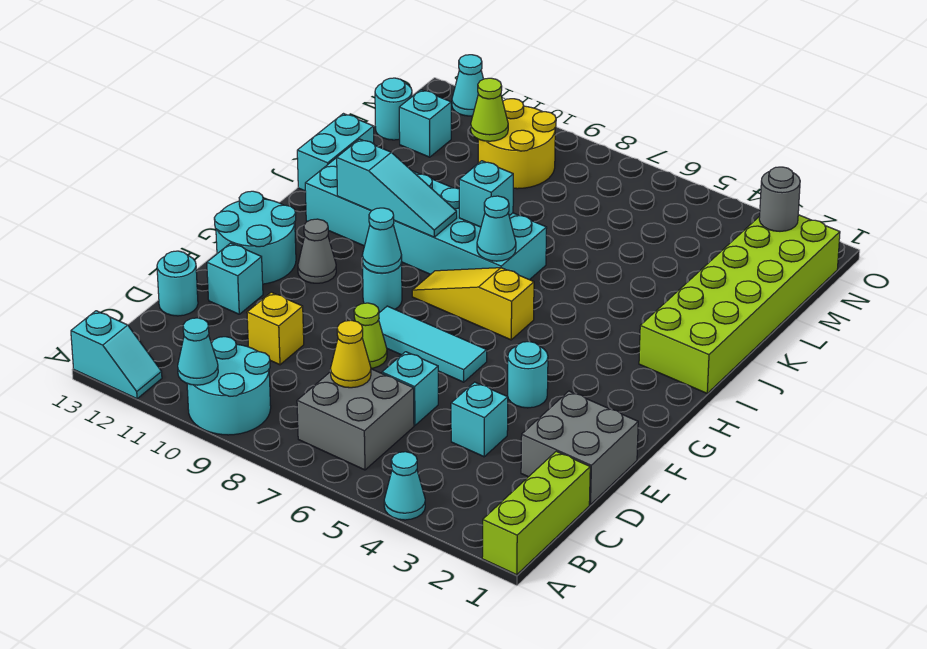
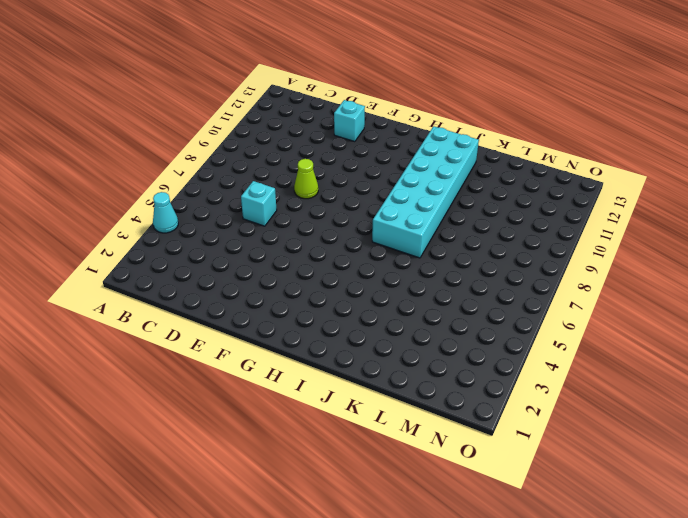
none -> lime 1x3 brick [482,451,590,575]
none -> cyan 2x2 round brick [187,337,271,435]
none -> cyan 1x2 slope [71,311,162,399]
none -> grey 2x2 brick [297,369,414,470]

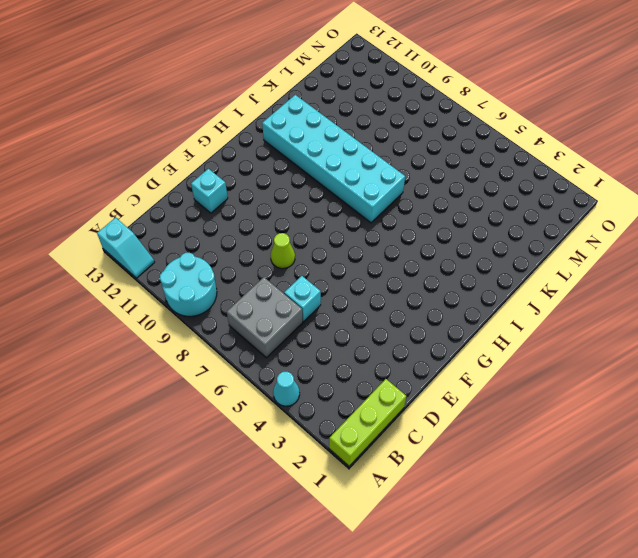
none -> grey 2x2 brick [521,391,638,505]
none -> cyan 1x1 brick [451,382,508,457]
none -> yellow 1x1 brick [247,292,304,365]
none -> cyan 1x1 round brick [157,251,198,316]

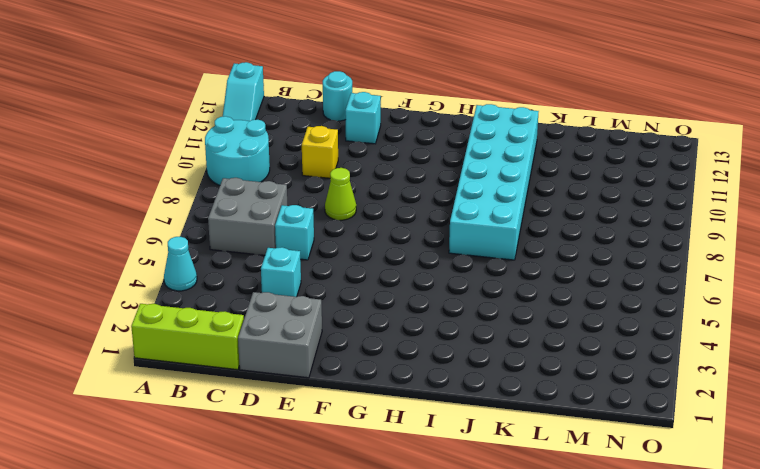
none -> cyan 1x1 round brick [508,342,548,408]
none -> cyan 1x3 tile [379,306,487,382]
none -> cyan 2x2 round brick [214,191,296,284]
none -> cyan 1x1 round brick [363,262,402,312]

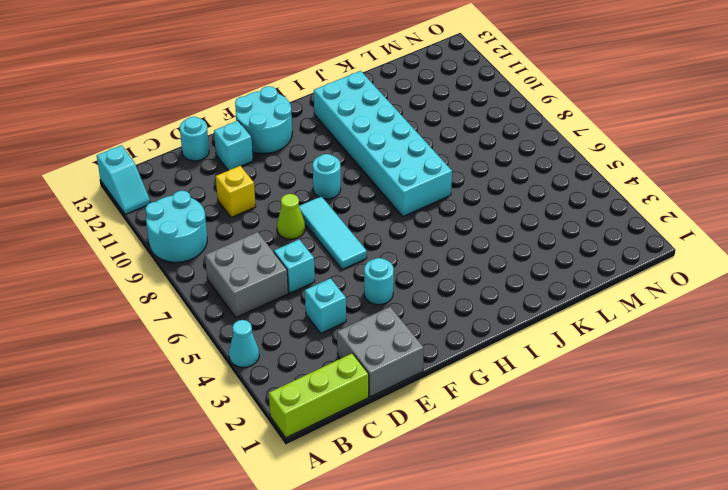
none -> grey 1x1 cone [298,219,336,283]
none -> yellow 1x3 slope [412,268,534,340]
none -> lime 2x6 brick [639,215,840,393]
none -> cyan 1x2 brick [297,114,374,191]

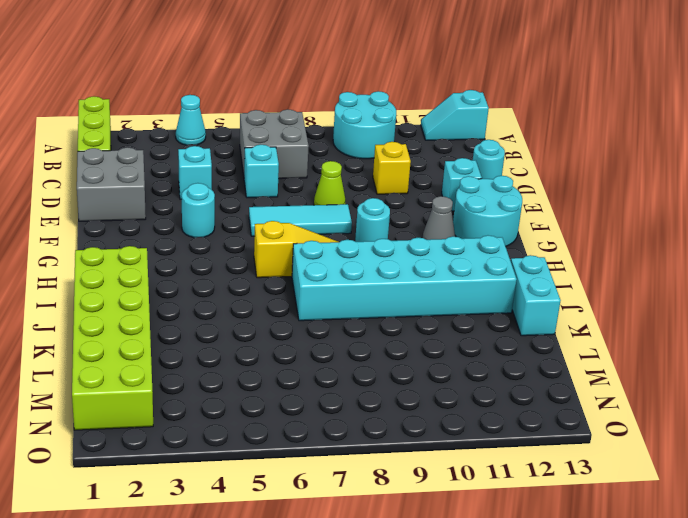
none -> yellow 2x2 round brick [478,99,556,189]
none -> cyan 1x1 brick [399,90,451,157]
none -> cyan 1x1 round brick [375,78,412,140]
none -> cyan 1x1 cone [452,55,483,116]

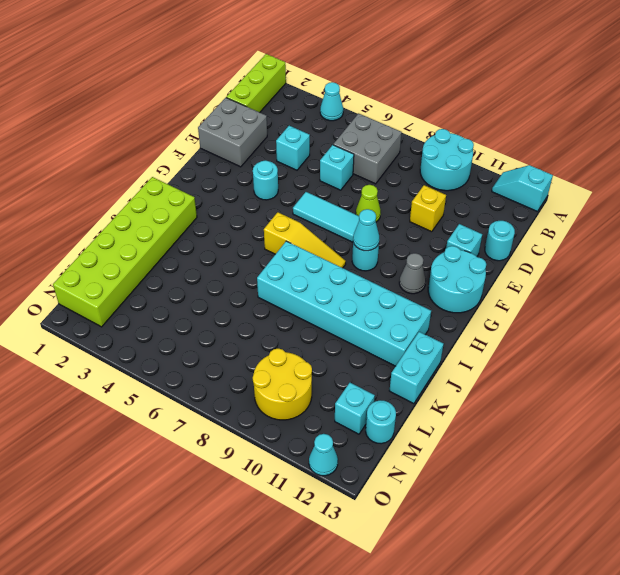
none -> cyan 1x1 cone [178,318,218,385]
none -> yellow 1x1 cone [330,320,371,388]
none -> cyan 1x1 cone [477,196,516,261]
none -> cyan 1x3 slope [337,139,457,237]

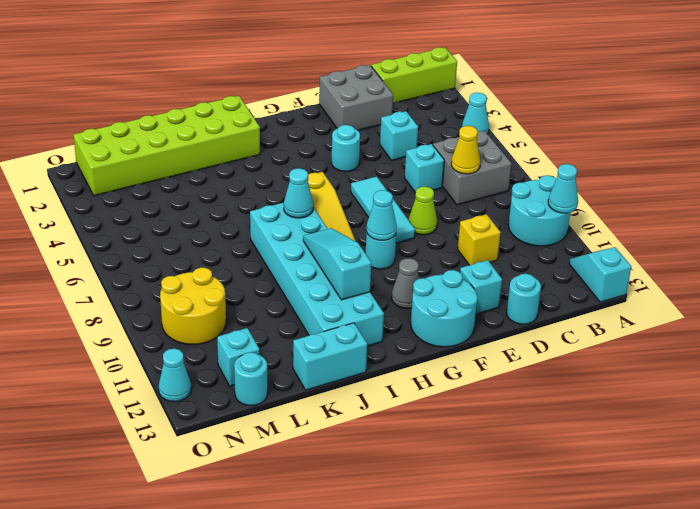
none -> cyan 1x1 brick [459,161,513,227]
none -> lime 1x1 cone [471,78,508,141]
none -> grey 1x1 round brick [759,167,800,231]

